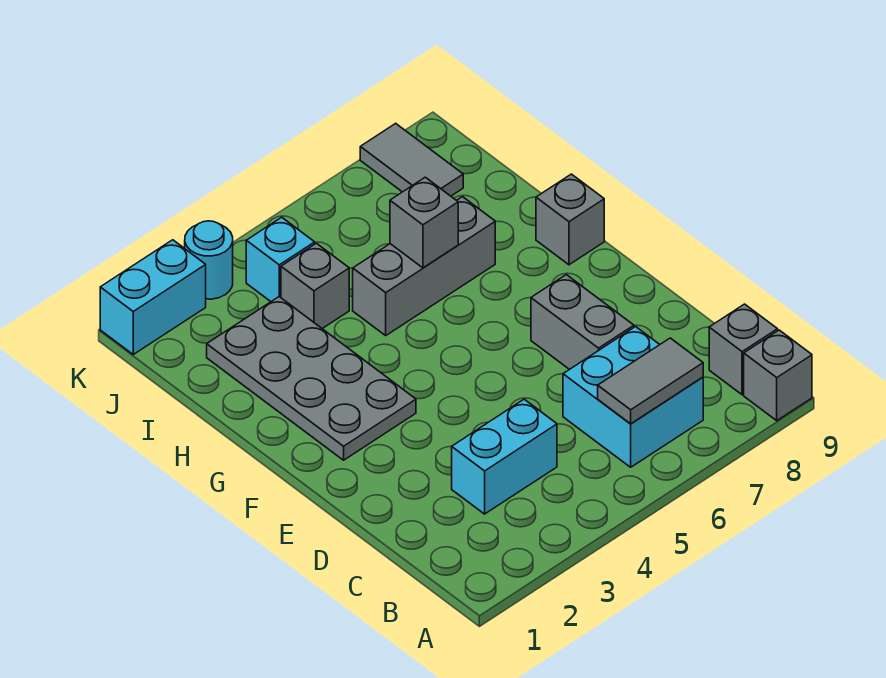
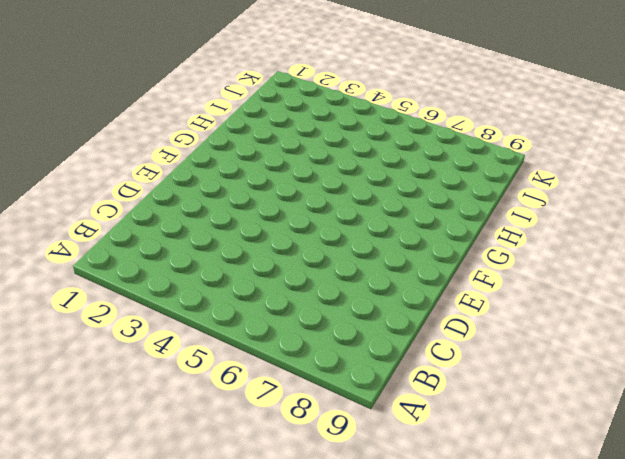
none -> grey 1x1 brick [744,330,812,421]
none -> cyan 2x2 brick [563,327,703,467]
none -> grey 1x1 brick [709,304,778,395]

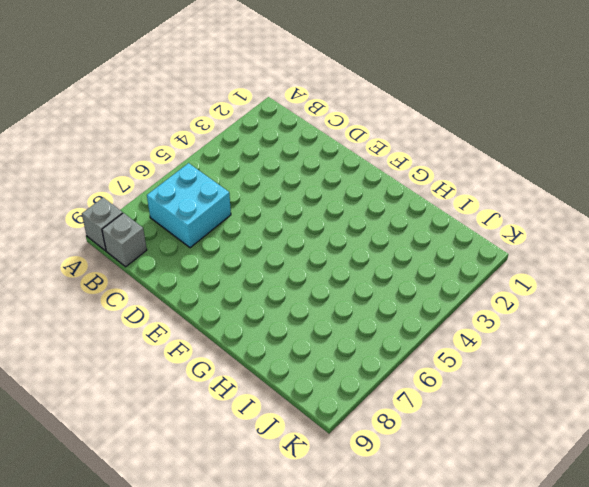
none -> cyan 1x2 brick [452,399,557,514]
none -> grey 1x2 brick [531,275,634,370]
none -> grey 2x4 plate [207,297,416,460]

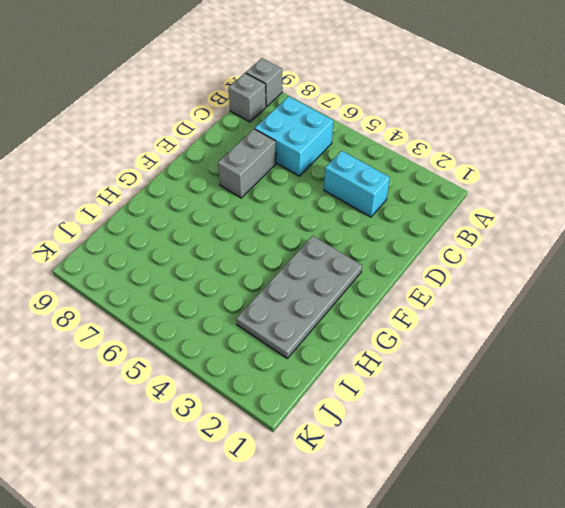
none -> grey 1x1 brick [536,174,604,265]
none -> grey 1x3 brick [353,197,495,335]
none -> grey 1x1 brick [281,243,349,329]

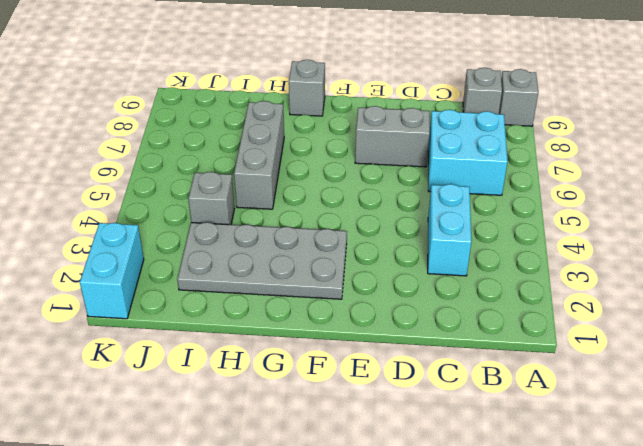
none -> cyan 1x1 brick [246,217,315,301]
none -> grey 1x2 tile [360,123,463,196]
none -> cyan 1x1 round brick [185,221,233,299]

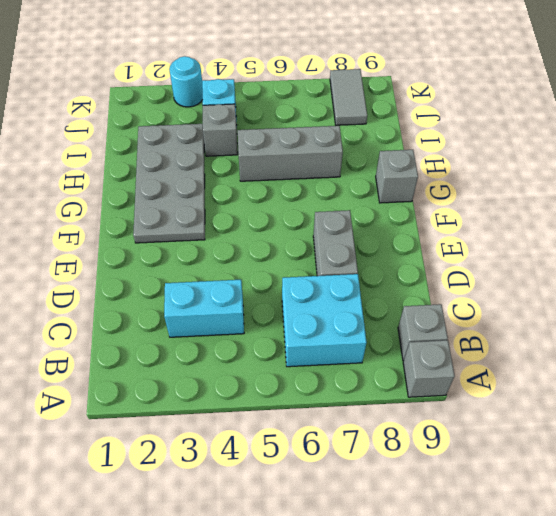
none -> cyan 1x2 brick [100,240,206,354]
none -> grey 1x2 tile [598,338,703,424]
none -> grey 1x1 brick [390,177,458,268]

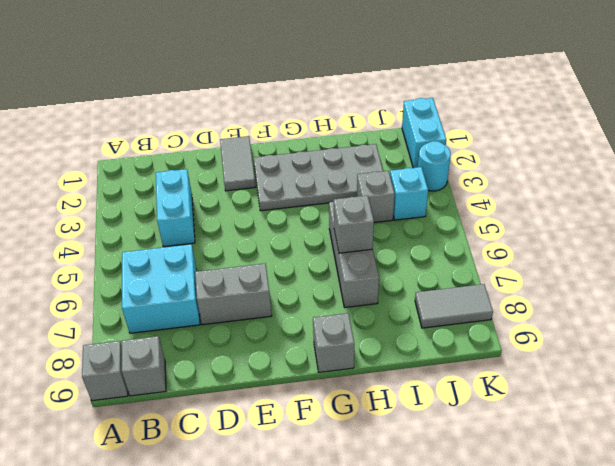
grey 1x2 tile [220,136,255,191] -> grey 1x2 tile moved to [598,338,703,424]

